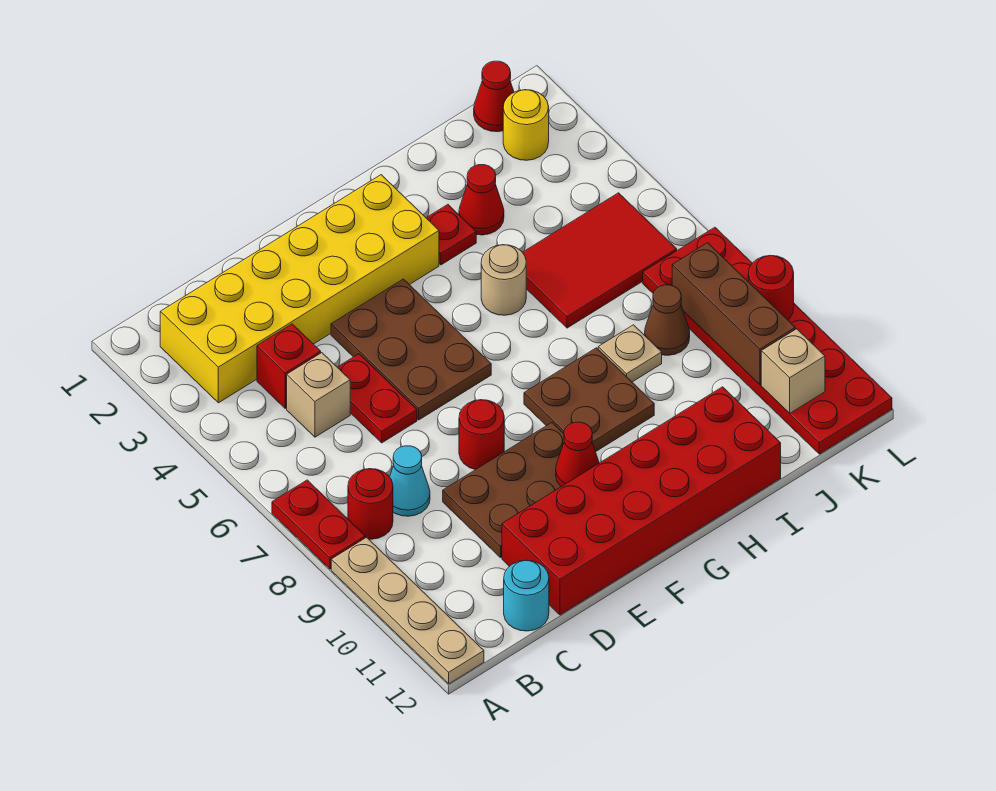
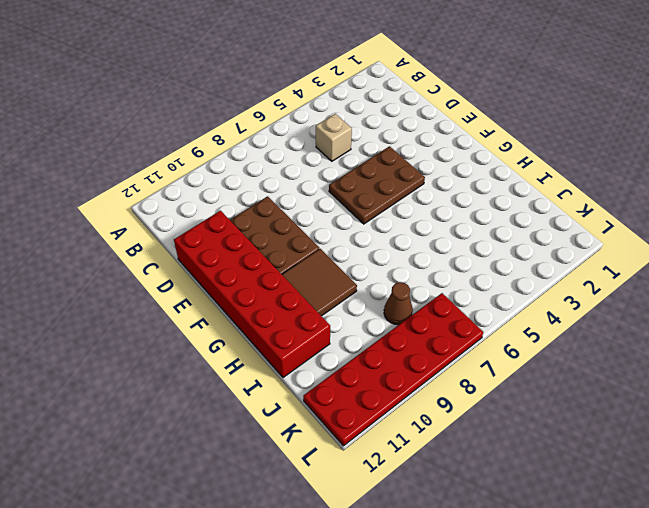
brown 2x2 tile [282,249,357,316] -> brown 2x2 plate [524,348,654,452]
none -> red 1x2 plate [272,480,365,569]
none -> tan 1x4 plate [331,537,484,684]
none -> yellow 2x6 brick [160,175,439,403]

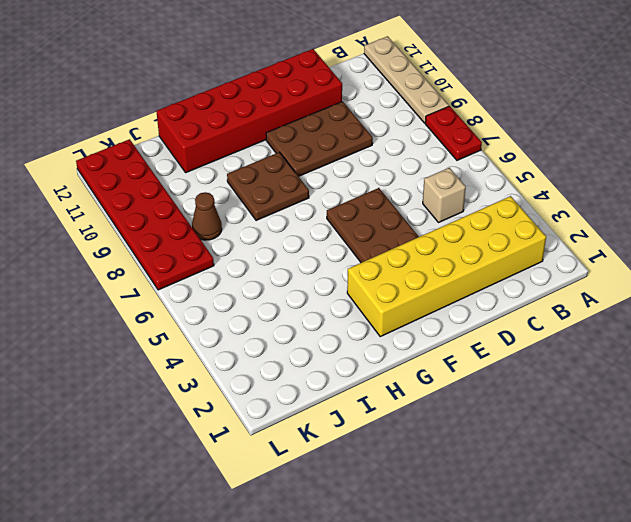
none -> red 1x1 round brick [348,469,393,539]
none -> red 1x1 brick [257,324,321,408]
none -> cyan 1x1 cone [390,446,430,516]

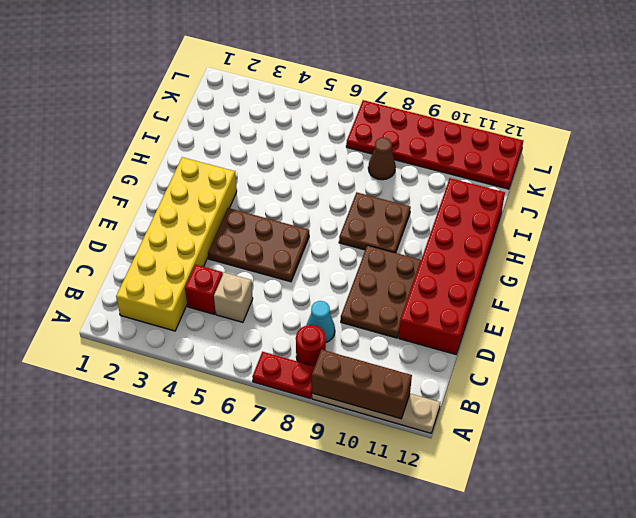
brown 1x3 brick [312,350,412,419] -> brown 1x3 brick moved to [672,243,795,385]
none -> cyan 1x1 round brick [504,560,549,631]
none -> red 1x2 plate [338,354,417,443]
none -> red 1x1 round brick [459,400,504,470]

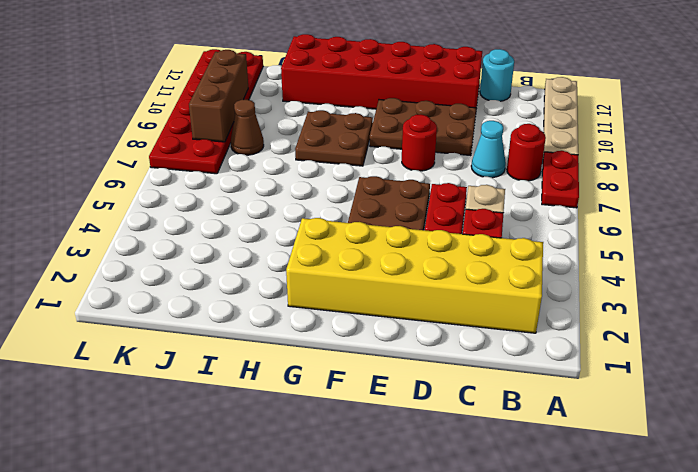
none -> red 1x1 plate [427,205,476,265]
none -> tan 1x1 round brick [481,245,526,315]
none -> red 1x1 cone [459,165,504,235]

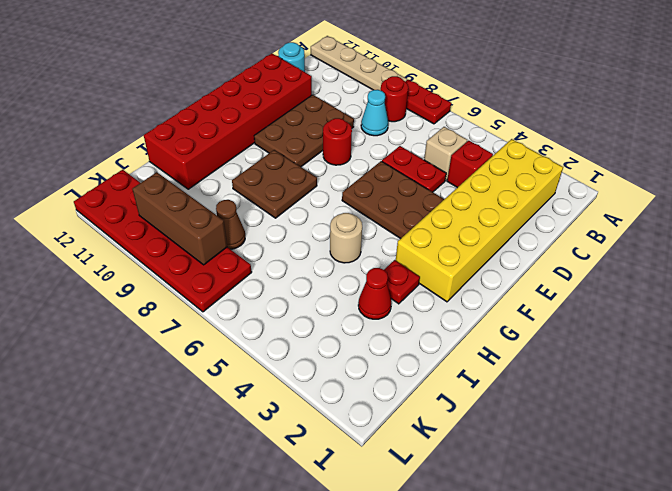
none -> red 2x3 tile [522,193,677,328]
none -> tan 1x1 plate [598,325,662,382]
none -> red 1x1 cone [474,61,514,132]

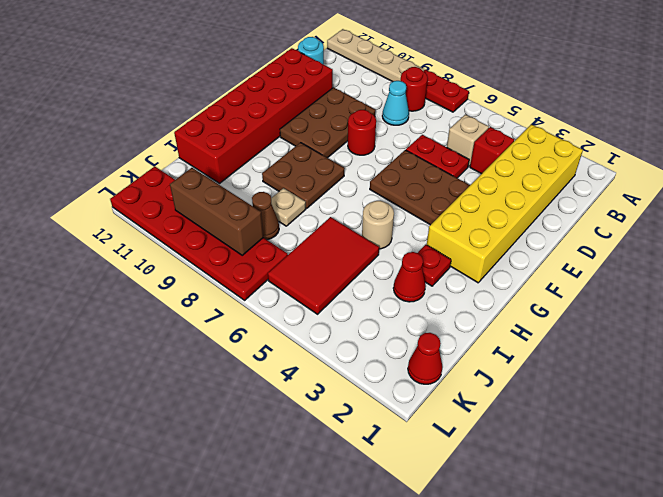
none -> yellow 1x1 round brick [503,90,549,160]
none -> red 1x1 cone [556,422,599,487]
none -> tan 1x1 brick [761,329,825,413]

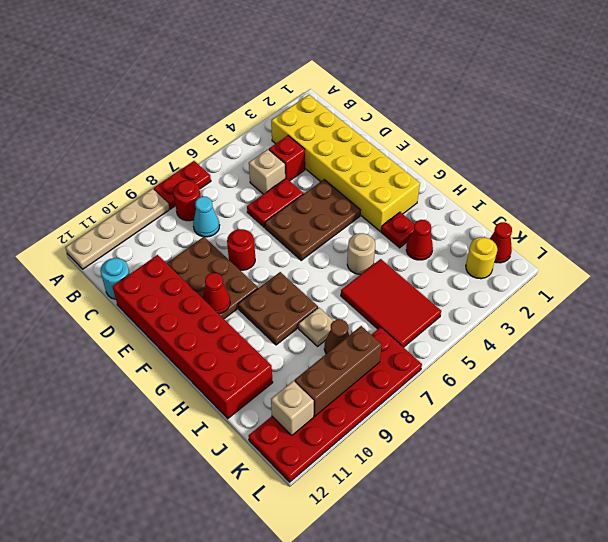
none -> red 1x1 round brick [748,256,794,320]

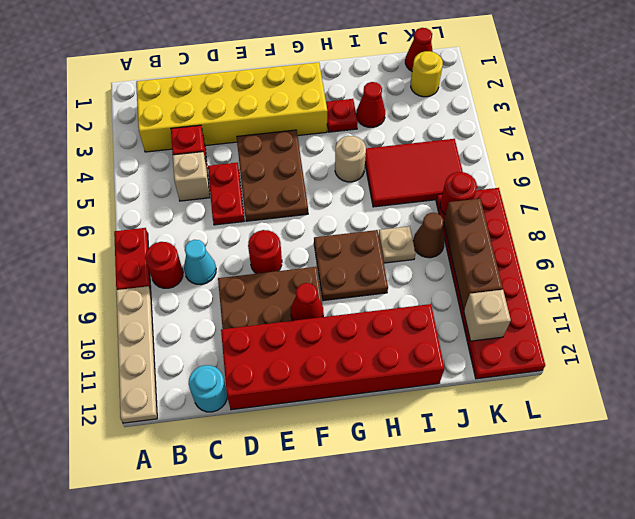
red 1x1 round brick [440,172,477,215] -> red 1x1 round brick moved to [748,256,794,320]

